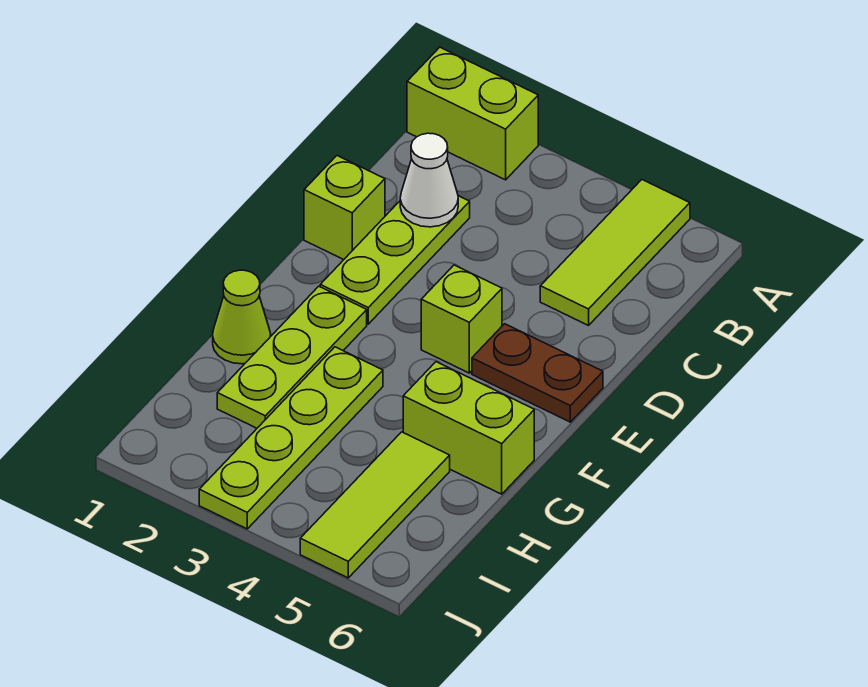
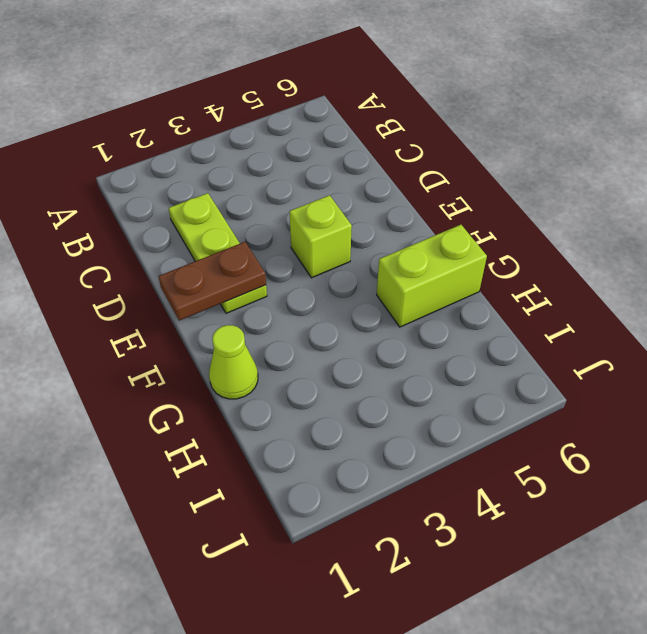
brown 1x2 plate [158,242,266,321] -> brown 1x2 plate moved to [472,324,603,422]
none -> lime 1x2 brick [407,47,538,180]
none -> lime 1x3 tile [540,180,690,325]
none -> lime 1x1 brick [304,156,385,260]

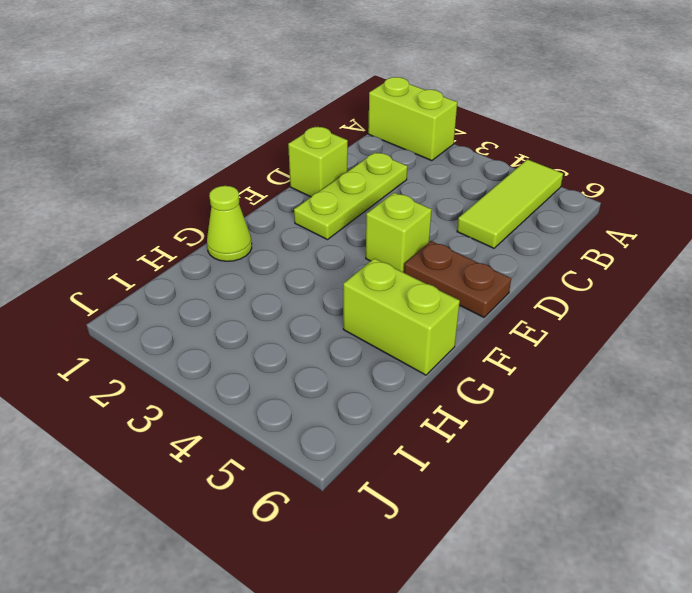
none -> lime 1x3 plate [217,286,367,428]
none -> lime 1x4 plate [199,347,383,529]
none -> lime 1x3 tile [300,432,450,578]

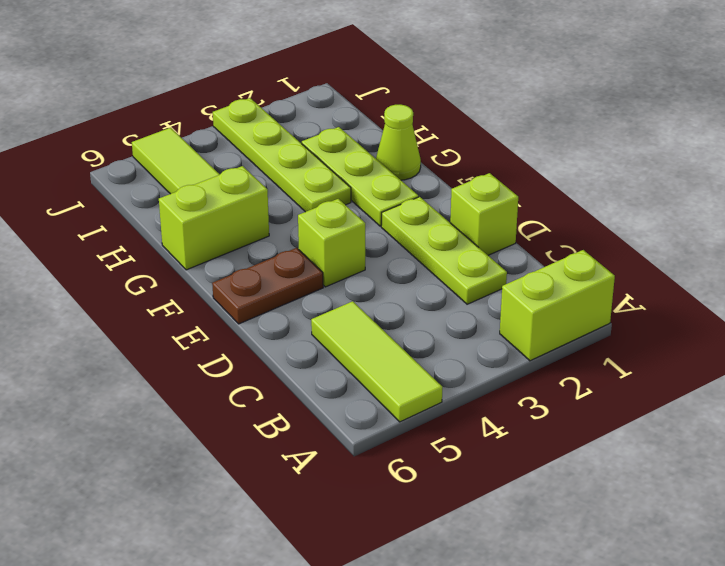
none -> white 1x1 cone [400,133,458,227]

